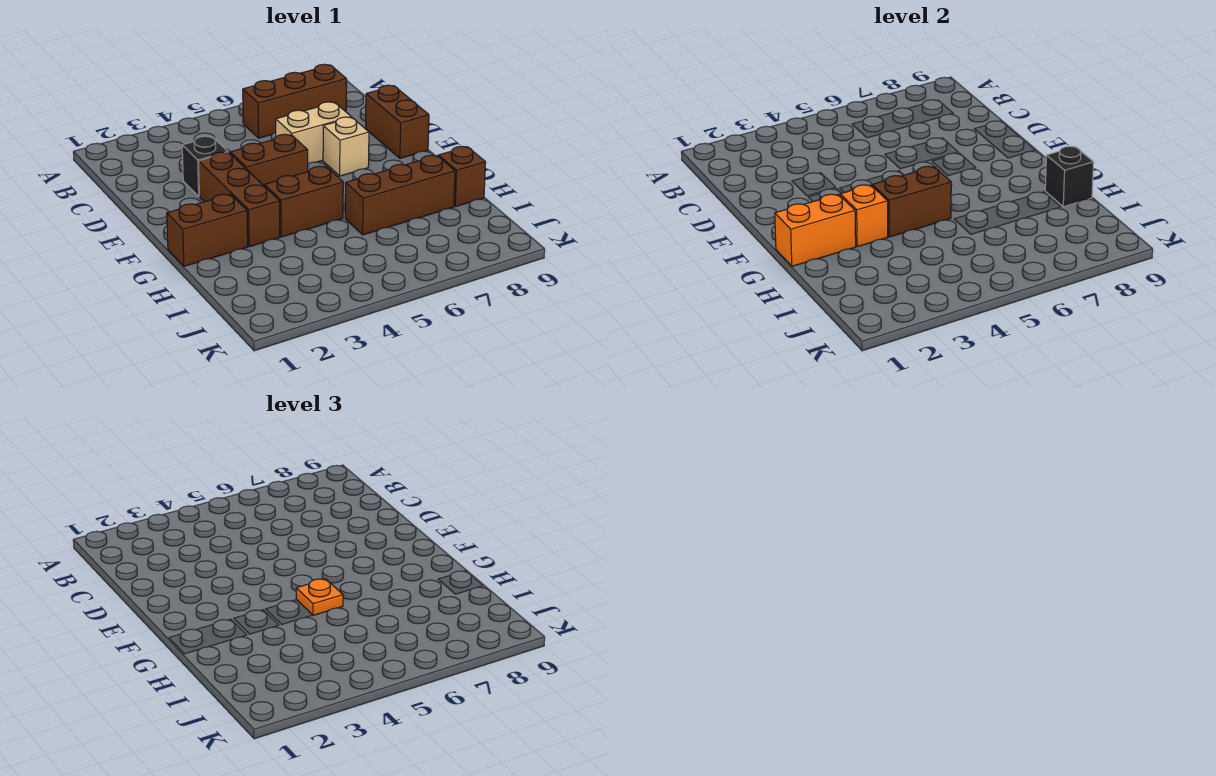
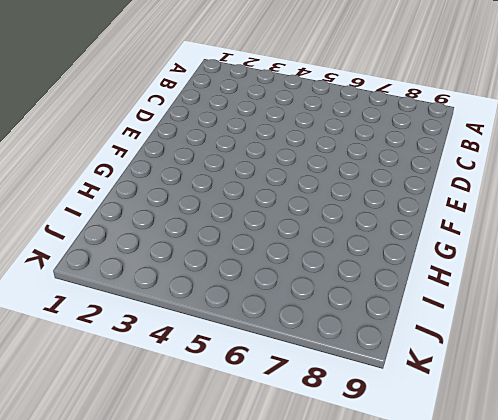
none -> brown 1x3 brick [243,64,347,138]
none -> black 1x1 brick [182,136,228,196]
none -> tan 1x2 brick [276,102,351,164]

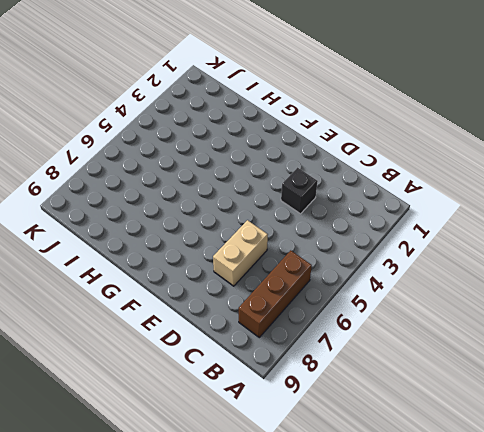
none -> brown 1x2 brick [365,85,429,158]
none -> brown 1x3 brick [199,152,280,247]
none -> brown 1x2 brick [230,134,308,185]

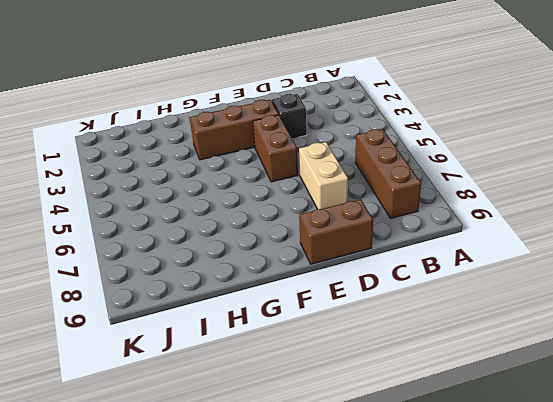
none -> tan 1x1 brick [323,117,369,176]
none -> brown 1x2 brick [167,194,248,266]
none -> brown 1x2 brick [264,166,343,237]

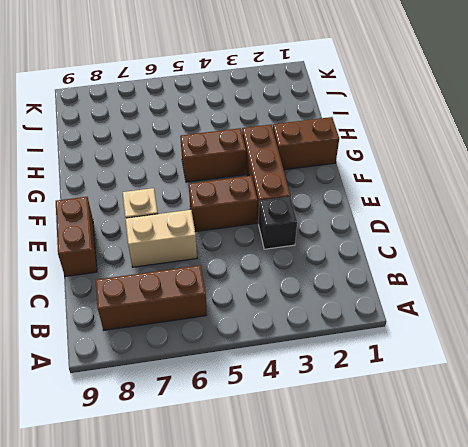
none -> brown 1x3 brick [345,155,455,235]
none -> brown 1x1 brick [438,146,486,207]
none -> orange 1x2 brick [775,194,856,266]

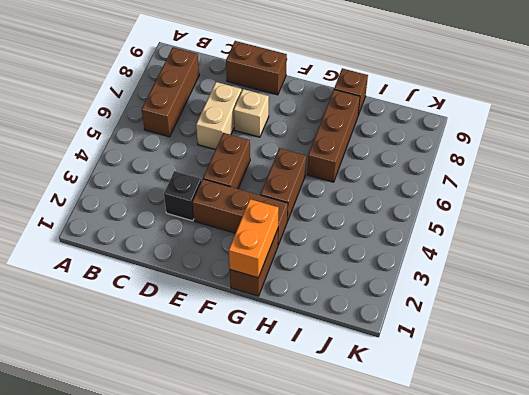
none -> orange 1x1 brick [840,185,888,247]
none -> brown 1x2 brick [872,166,951,237]
none -> black 1x1 brick [1045,146,1094,207]

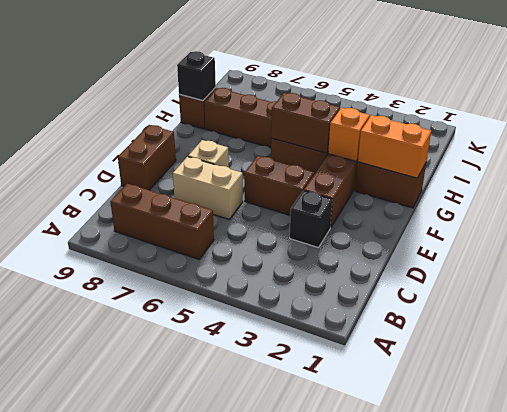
none -> orange 1x1 plate [296,579,343,615]

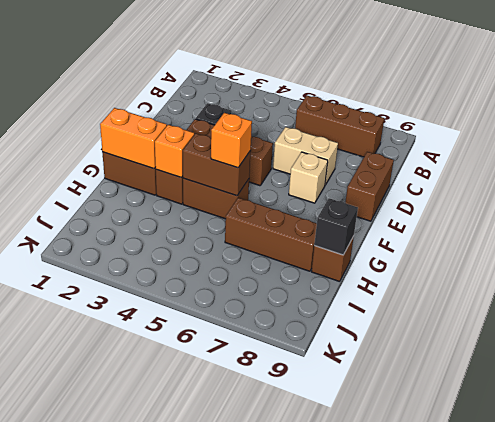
orange 1x1 brick [211,113,252,168] -> orange 1x1 plate [296,579,343,615]

